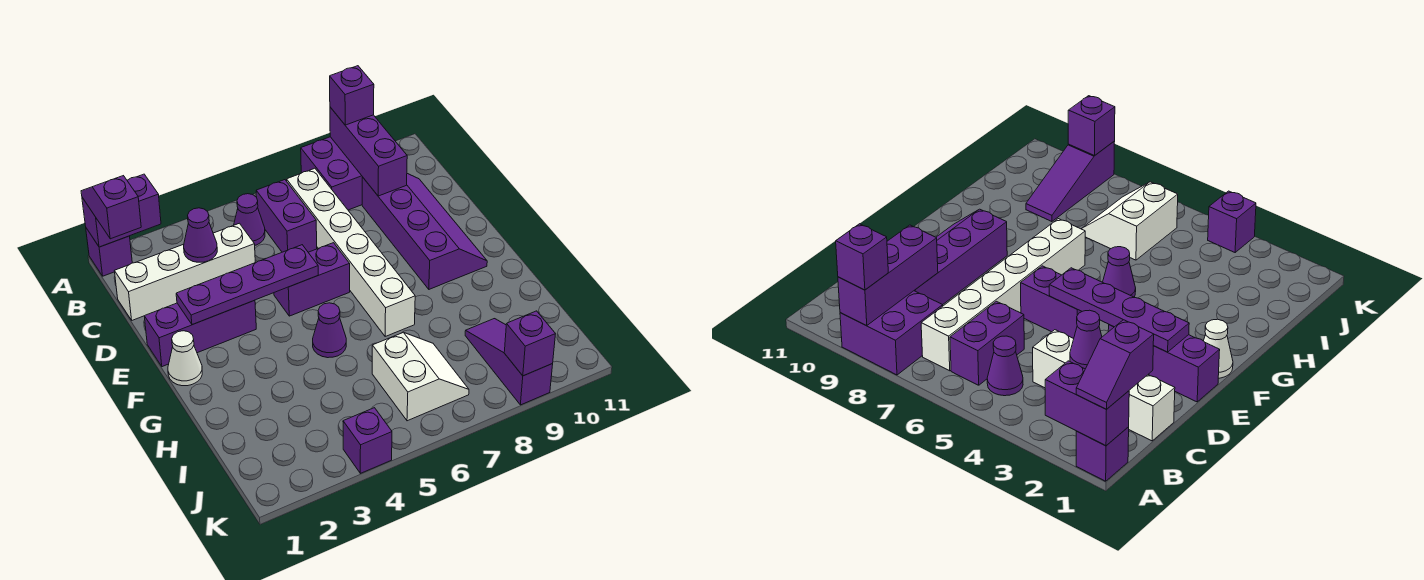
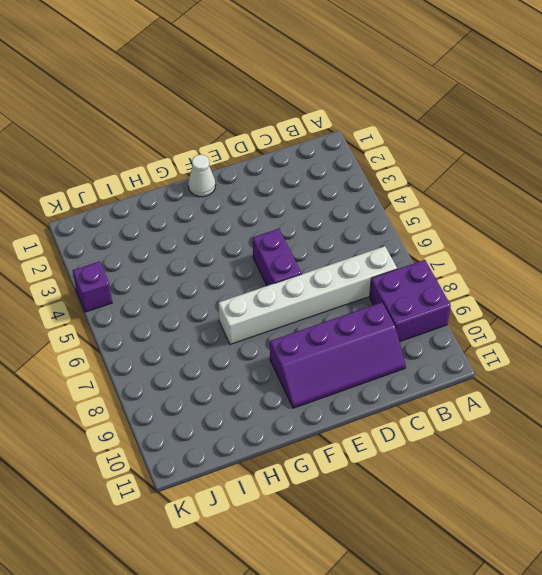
none -> purple 1x1 brick [86,228,132,276]
none -> purple 1x1 cone [234,194,265,245]
none -> purple 1x2 brick [256,180,317,252]

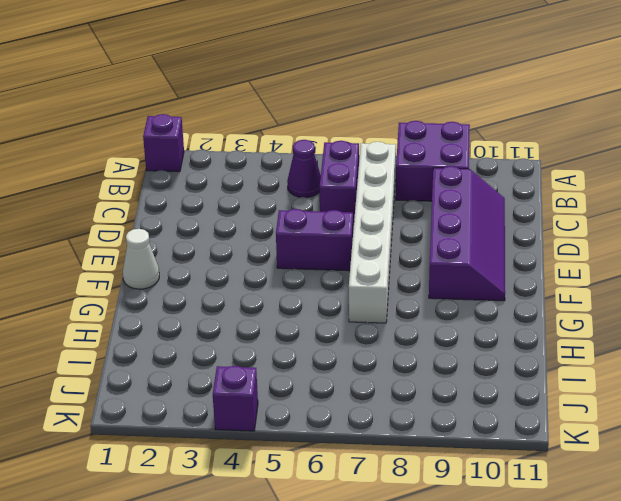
none -> white 1x4 brick [115,223,255,320]
none -> purple 1x3 brick [144,300,256,367]
none -> purple 1x1 cone [313,303,346,358]

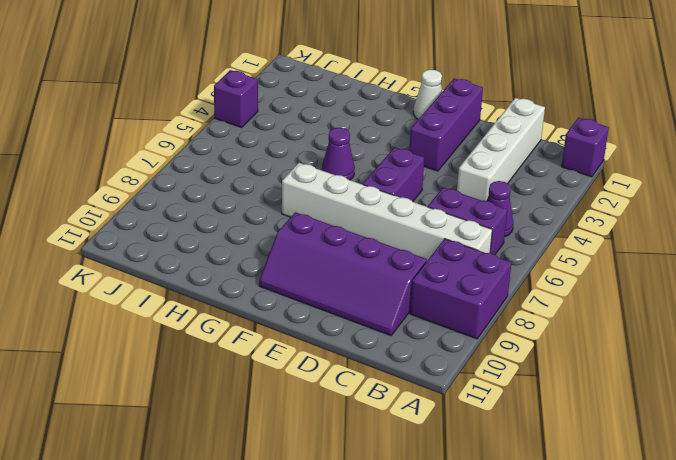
none -> white 2x2 slope [372,332,469,421]
none -> purple 1x3 slope [465,319,553,405]
none -> purple 1x2 brick [82,174,161,247]

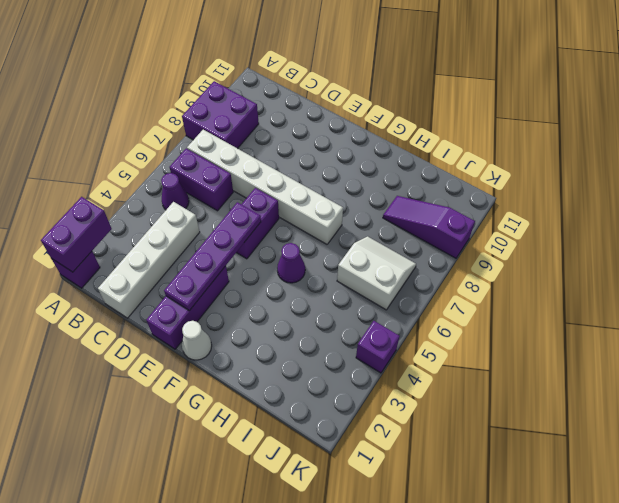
none -> purple 2x4 slope [362,174,487,289]
none -> purple 1x3 brick [330,107,407,196]
none -> purple 1x1 cone [184,208,217,262]

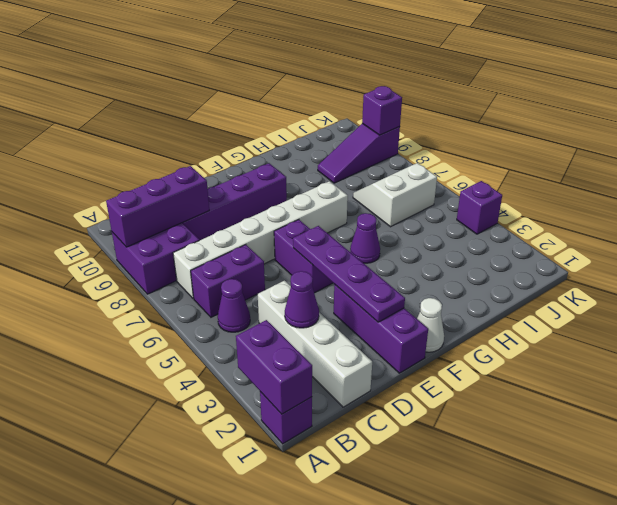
none -> purple 1x2 slope [81,176,141,239]
none -> purple 1x1 brick [330,66,374,125]

